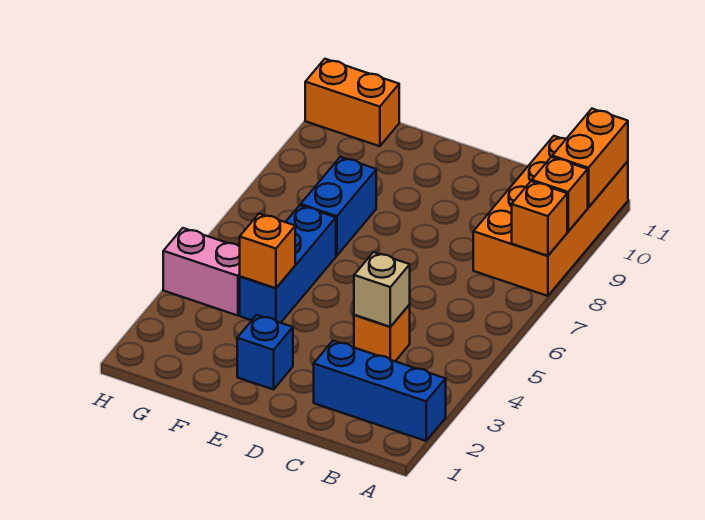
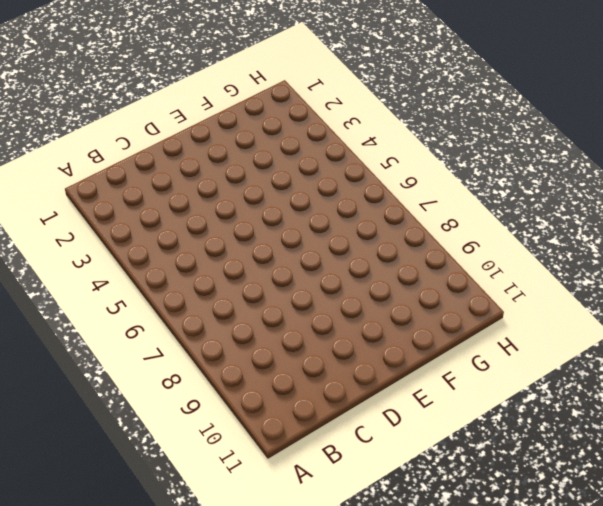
none -> blue 1x3 brick [314,341,446,441]
none -> orange 2x4 brick [473,136,628,296]
none -> orange 1x1 brick [354,305,410,361]

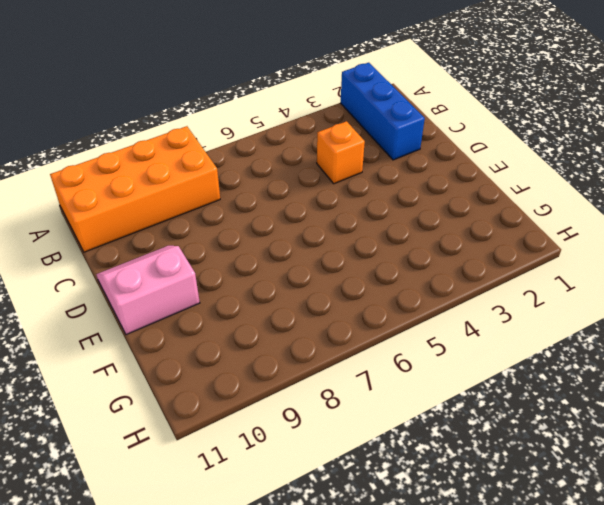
pink 2x2 slope [96,246,200,335] -> none
none -> blue 1x1 brick [237,315,293,390]
none -> blue 1x3 brick [240,205,336,323]
none -> blue 1x2 brick [301,157,376,256]

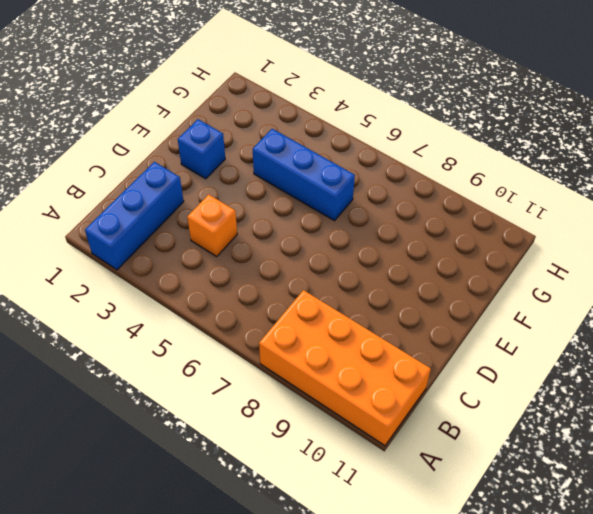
none -> blue 1x2 brick [301,157,376,256]
none -> pink 1x2 brick [163,228,240,316]
none -> orange 1x2 brick [305,59,399,146]

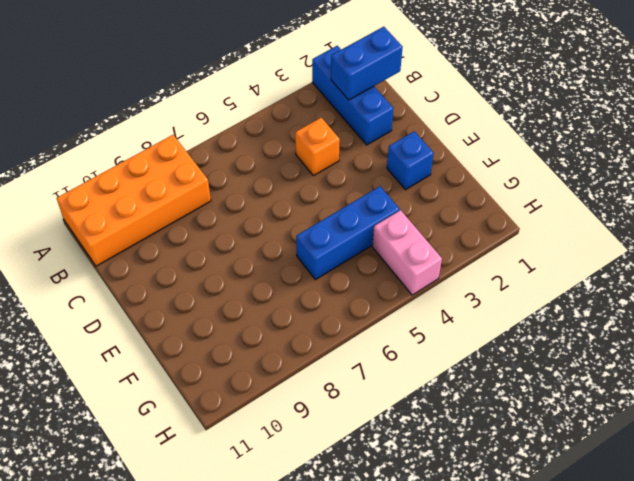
blue 1x2 brick [331,27,403,100] -> blue 1x2 brick moved to [301,157,376,256]
none -> orange 1x2 brick [305,59,399,146]
none -> orange 1x1 brick [512,181,567,256]
none -> orange 1x1 brick [532,157,588,232]

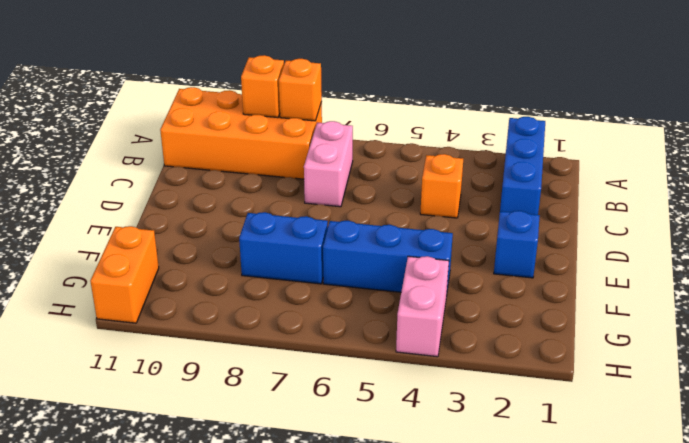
pink 1x2 brick [304,121,353,207] -> none
none -> orange 1x2 brick [552,109,628,208]
none -> tan 1x1 brick [354,252,410,327]
none -> orange 1x1 brick [240,214,295,288]

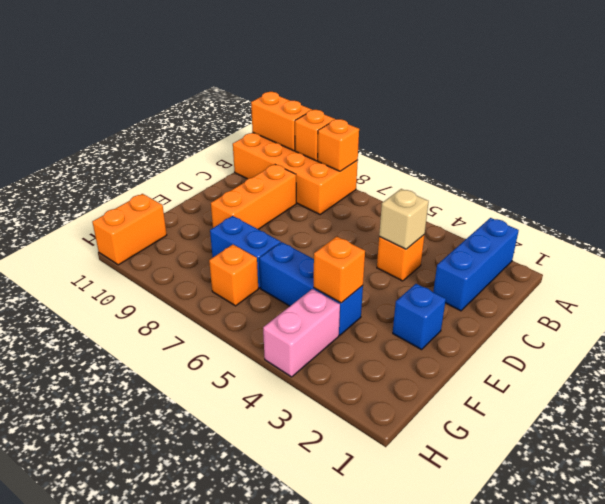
orange 1x3 brick [211,164,296,229] -> none
orange 1x1 brick [209,245,258,306] -> none

